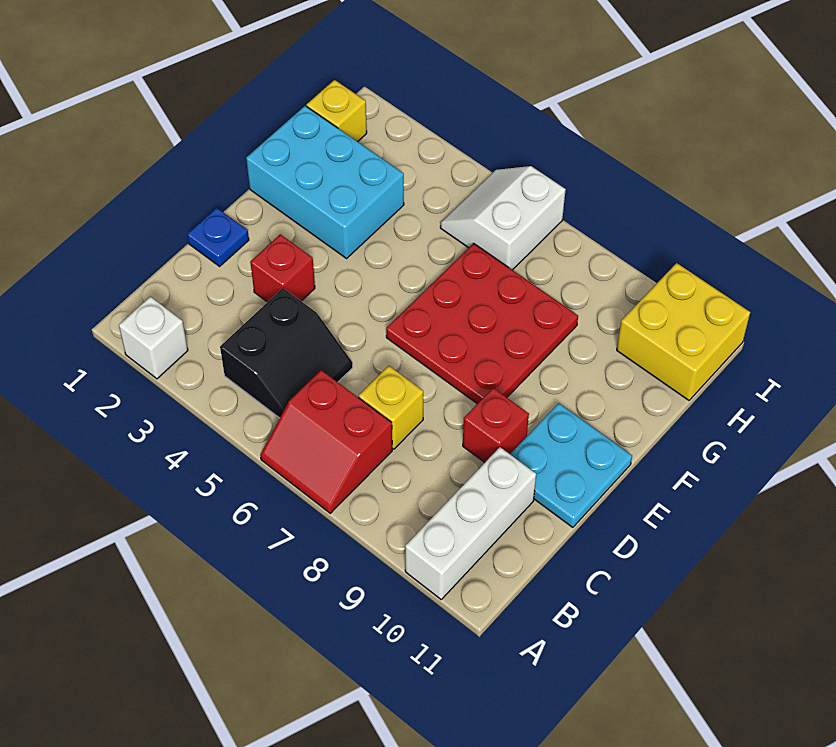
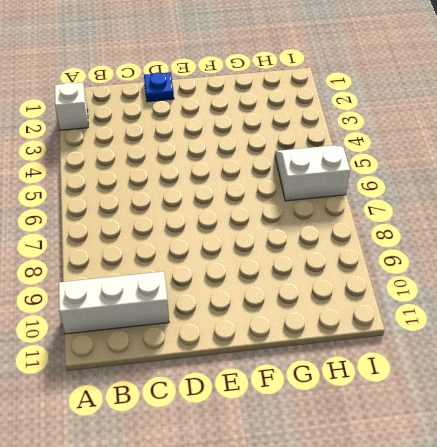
none -> red 2x2 slope [260,370,392,513]
none -> black 2x2 slope [220,288,353,418]
none -> yellow 1x1 brick [359,366,423,449]

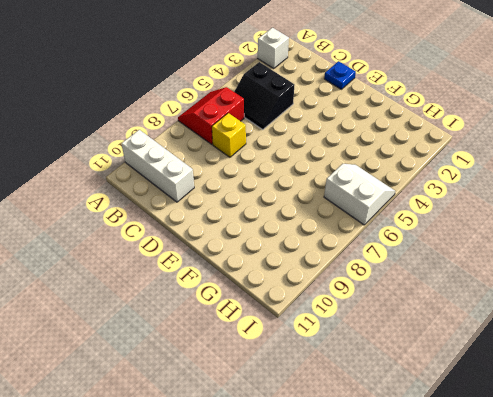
none -> red 1x1 brick [250,234,315,302]
none -> red 1x1 brick [463,388,529,462]
none -> cyan 2x2 plate [510,403,632,527]

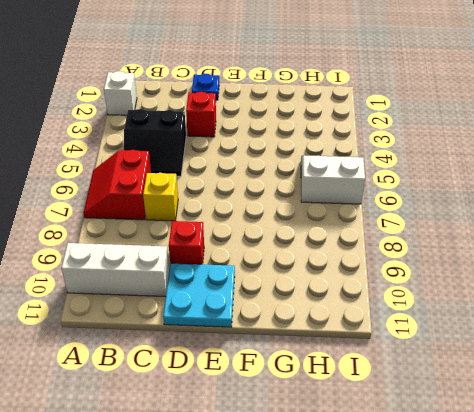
none -> red 3x3 plate [386,243,578,404]
none -> cyan 2x3 brick [246,106,404,258]
none -> yellow 1x1 brick [307,80,367,142]

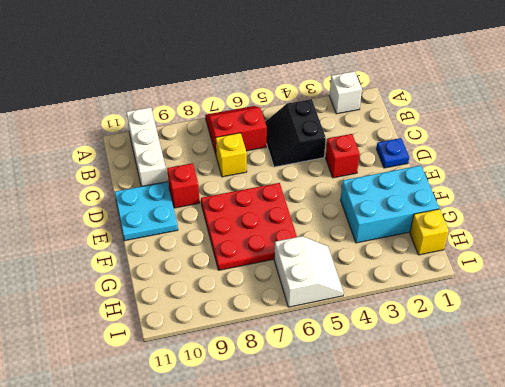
none -> yellow 2x2 brick [617,263,750,400]

